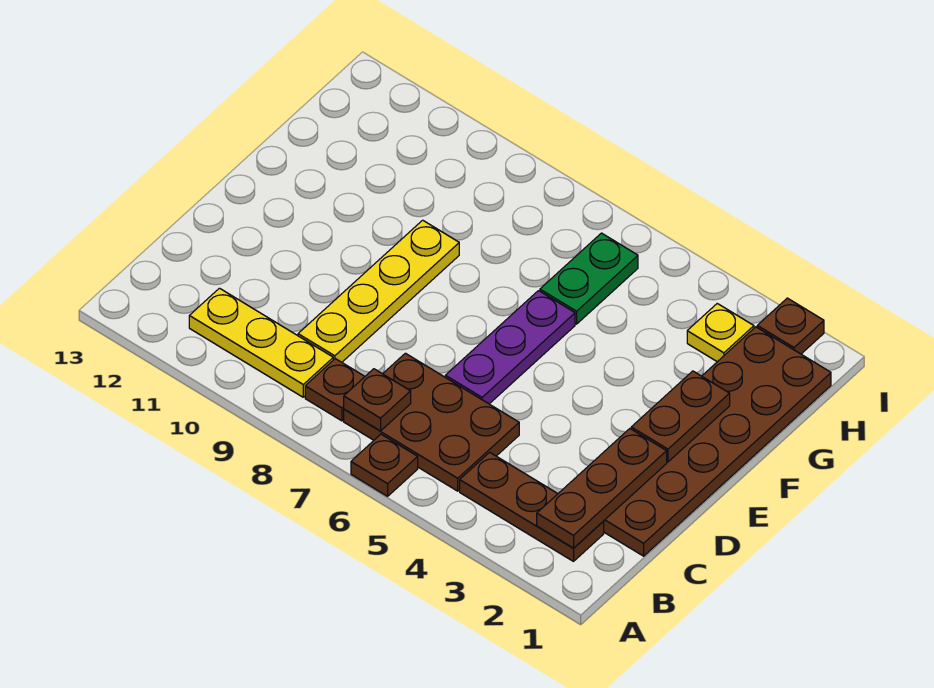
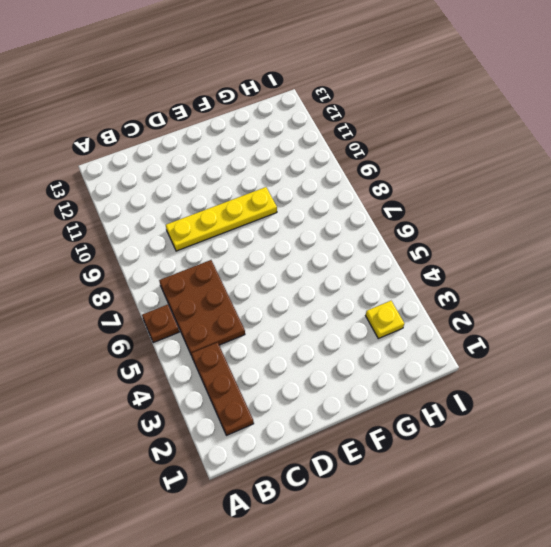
none -> brown 1x1 plate [305,359,365,421]
none -> yellow 1x3 plate [189,288,333,397]
none -> brown 2x6 plate [603,327,831,556]

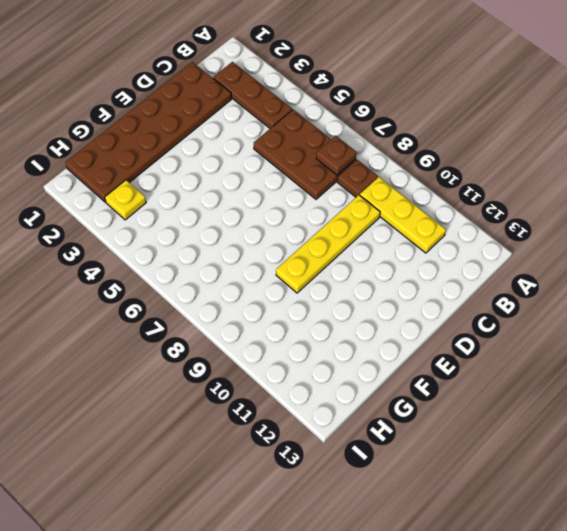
none -> brown 1x1 plate [351,434,418,496]
none -> purple 1x3 plate [445,291,575,404]
none -> green 1x2 plate [540,233,638,324]

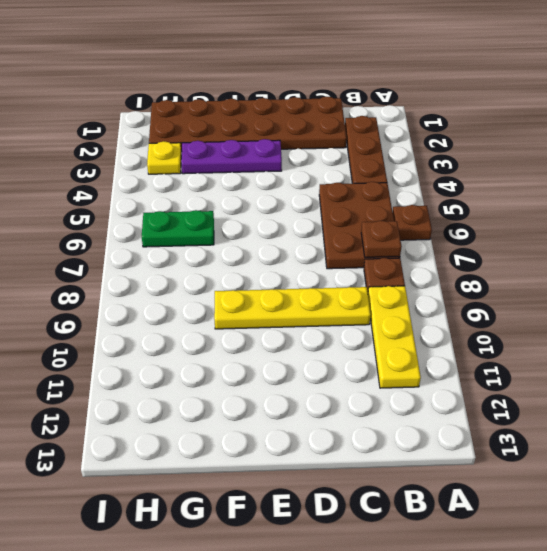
purple 1x3 plate [181,139,282,174] -> purple 1x3 plate moved to [445,291,575,404]
none -> brown 1x1 plate [757,298,824,354]
none -> brown 1x3 plate [537,429,667,548]
none -> brown 1x2 plate [631,371,730,462]

